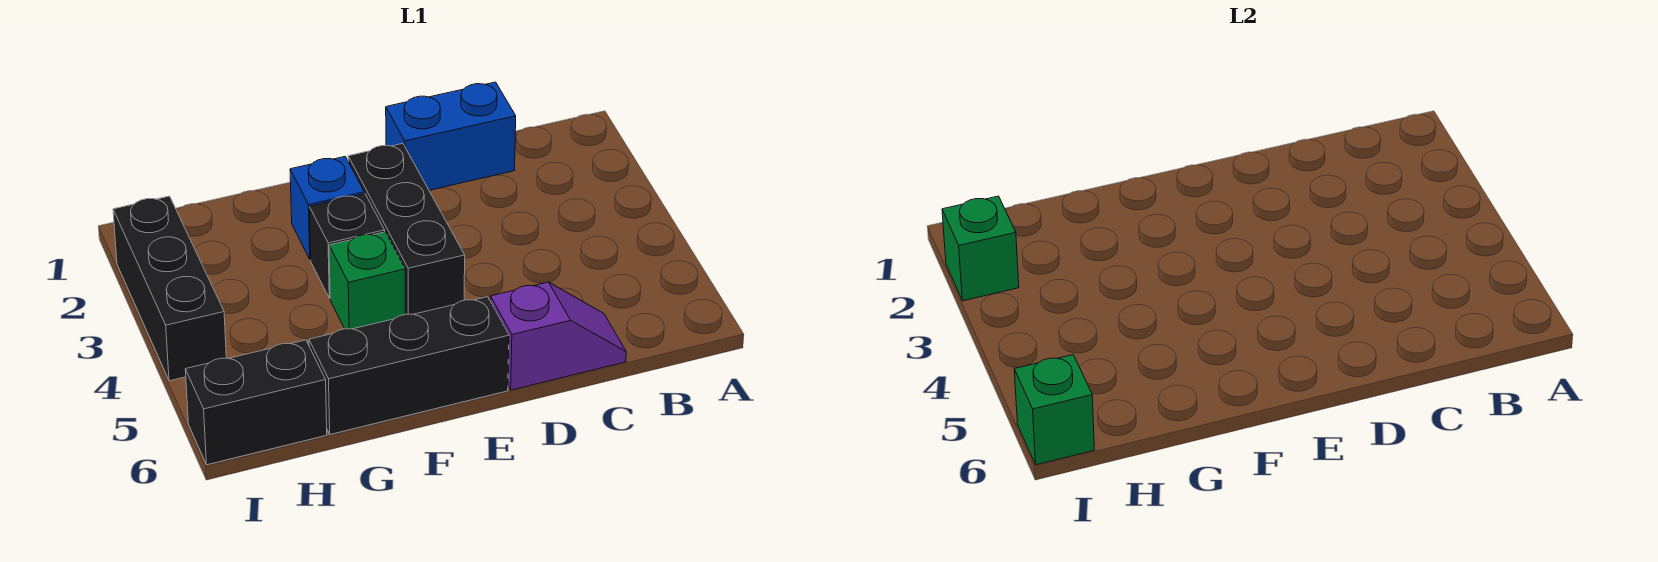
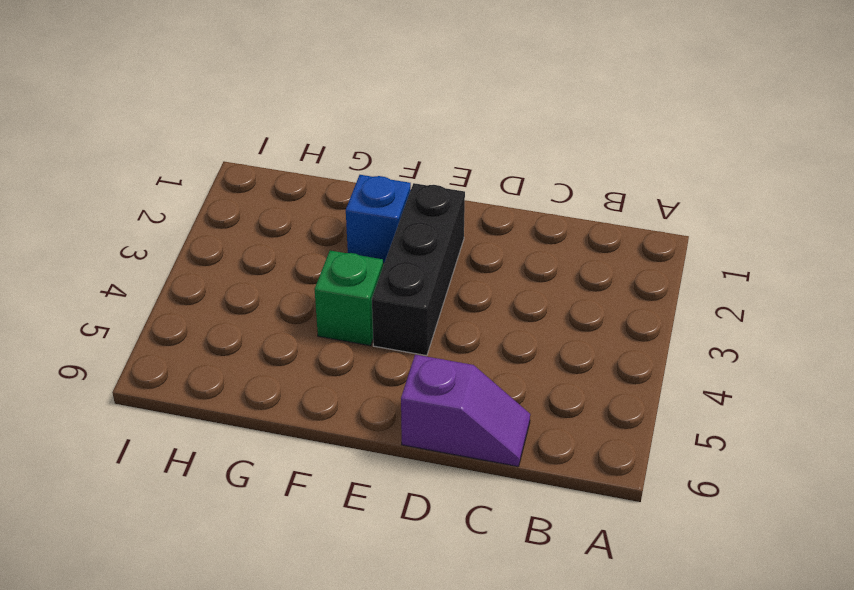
none -> blue 1x2 brick [386,82,516,190]
none -> black 1x3 brick [309,297,509,434]

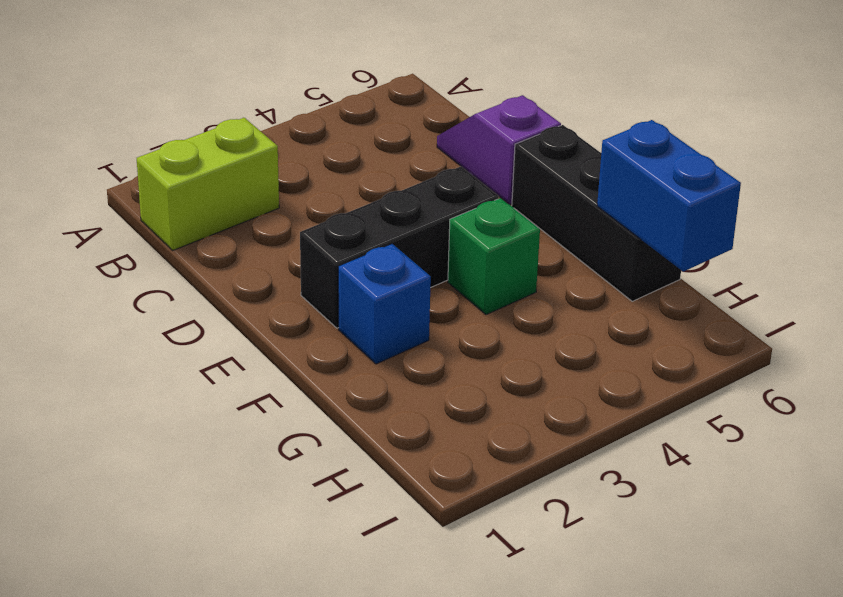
lime 1x2 brick [137,118,279,250] -> none
blue 1x2 brick [597,120,741,271] -> blue 1x2 brick moved to [386,82,516,190]
none -> black 1x1 brick [309,194,385,298]
none -> black 1x2 brick [185,340,327,465]

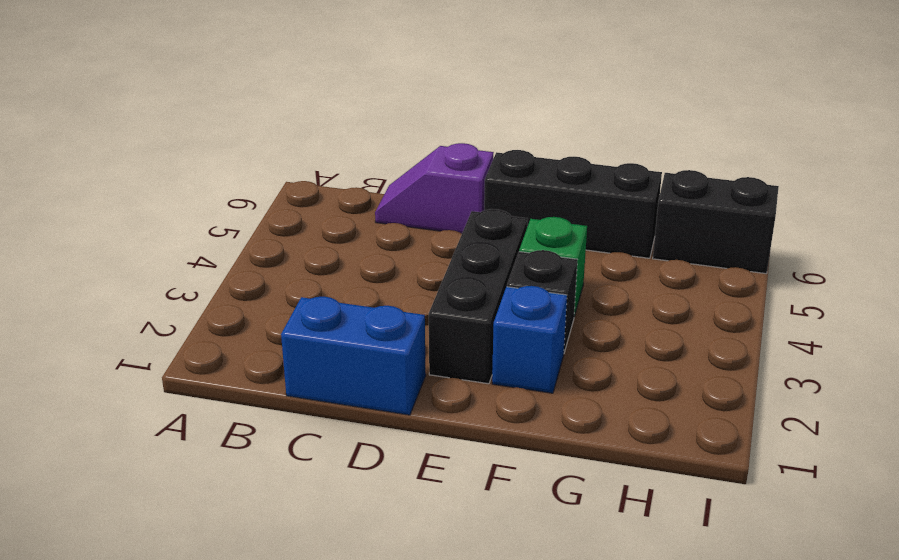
none -> black 1x3 brick [113,196,226,381]
none -> green 1x1 brick [942,196,1019,301]

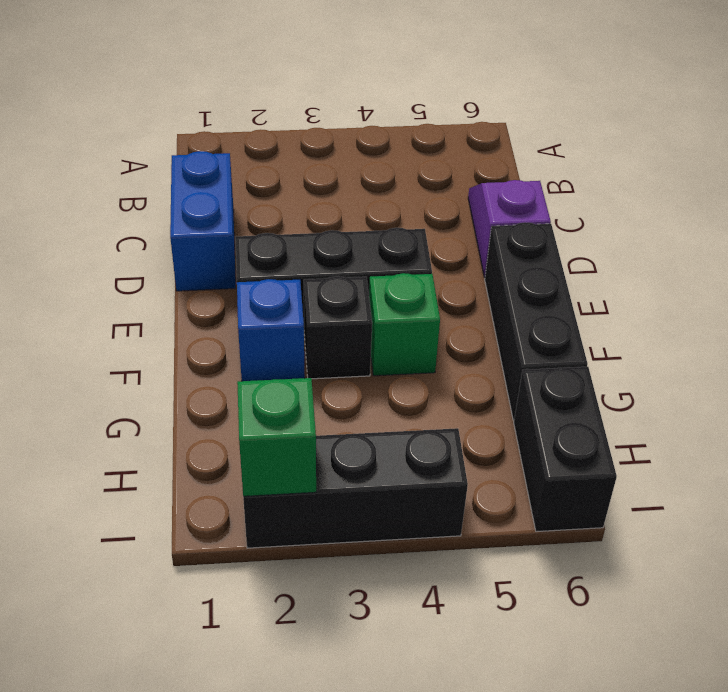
none -> green 1x1 brick [1014,355,1094,465]

